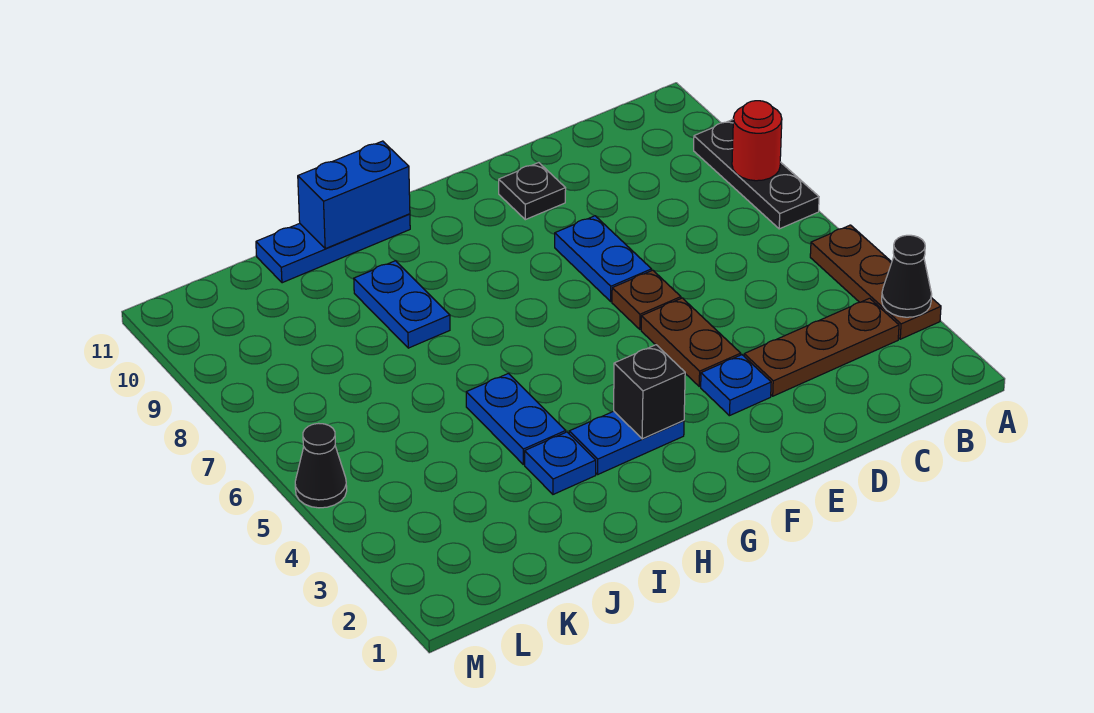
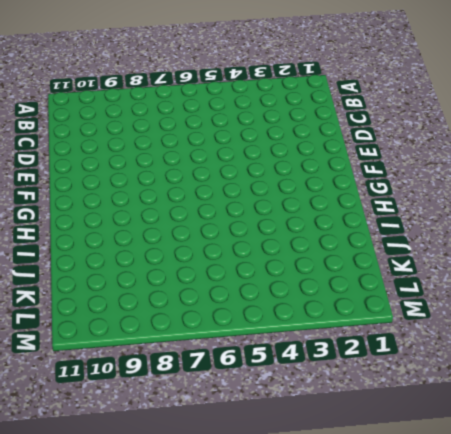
none -> brown 1x3 plate [810,225,941,339]
none -> black 1x3 plate [694,120,819,229]
none -> brown 1x3 plate [744,298,899,396]

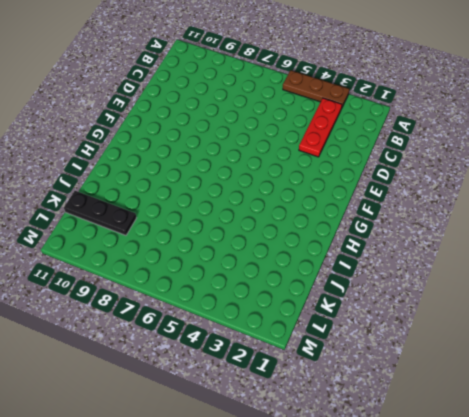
red 1x3 plate [299,98,342,157] -> brown 1x3 plate [744,298,899,396]
black 1x3 plate [64,191,136,235] -> black 1x3 plate moved to [694,120,819,229]
none -> blue 1x1 plate [701,355,771,416]
none -> brown 1x2 plate [641,298,741,386]
none -> brown 1x1 plate [612,270,681,329]

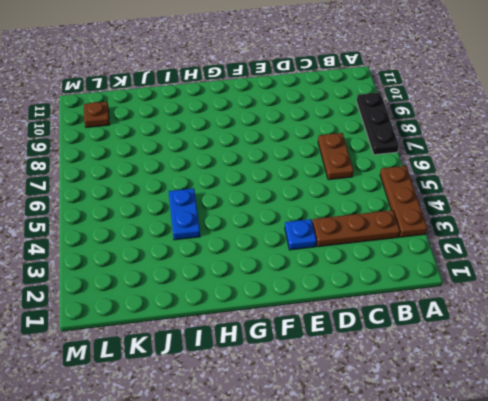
brown 1x2 plate [318,133,354,180] -> brown 1x2 plate moved to [641,298,741,386]
brown 1x1 plate [84,102,110,128] -> brown 1x1 plate moved to [612,270,681,329]
none -> blue 1x2 plate [555,216,651,301]
none -> black 1x1 plate [499,163,566,220]
none -> blue 1x2 plate [569,411,684,474]

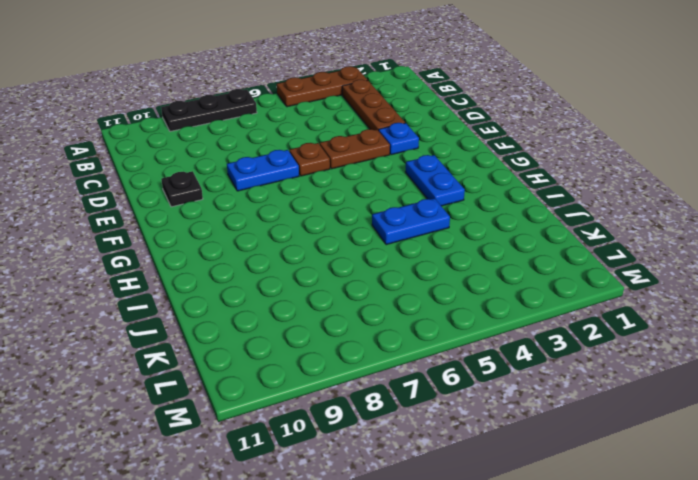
none -> blue 1x3 plate [256,214,410,283]
none -> blue 1x1 plate [525,432,596,494]
none -> blue 1x2 plate [354,261,450,348]

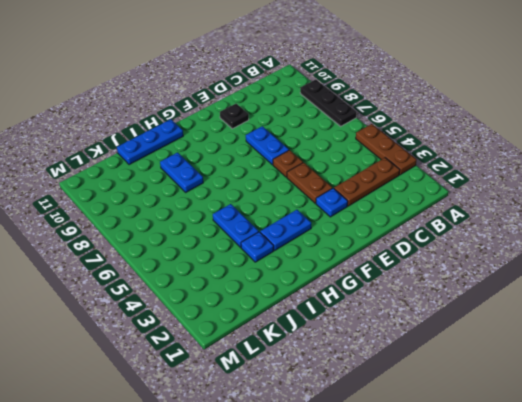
none -> black 1x1 cone [295,423,347,508]
none -> black 1x1 cone [882,235,932,317]
none -> red 1x1 round brick [732,101,782,181]

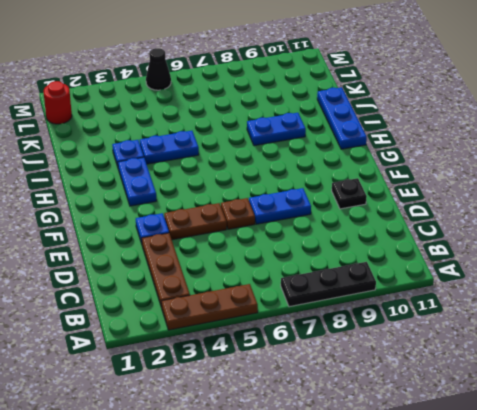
red 1x1 round brick [44,81,72,124] -> red 1x1 round brick moved to [732,101,782,181]
none -> black 1x1 cone [882,235,932,317]
none -> black 1x1 brick [614,345,685,439]
none -> blue 1x2 brick [298,141,410,249]

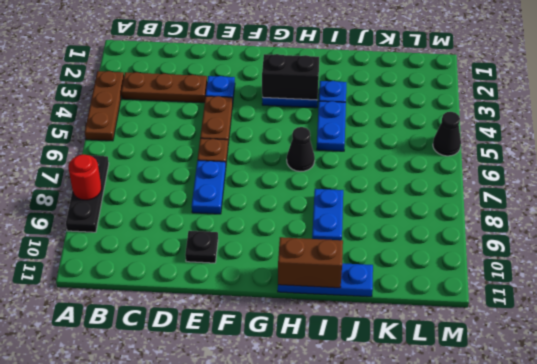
black 1x2 brick [262,54,319,100] -> black 1x1 brick [614,345,685,439]
black 1x1 cone [287,127,315,171] -> black 1x1 cone moved to [882,235,932,317]
brown 1x2 brick [278,237,343,288] -> blue 1x2 brick [298,141,410,249]

